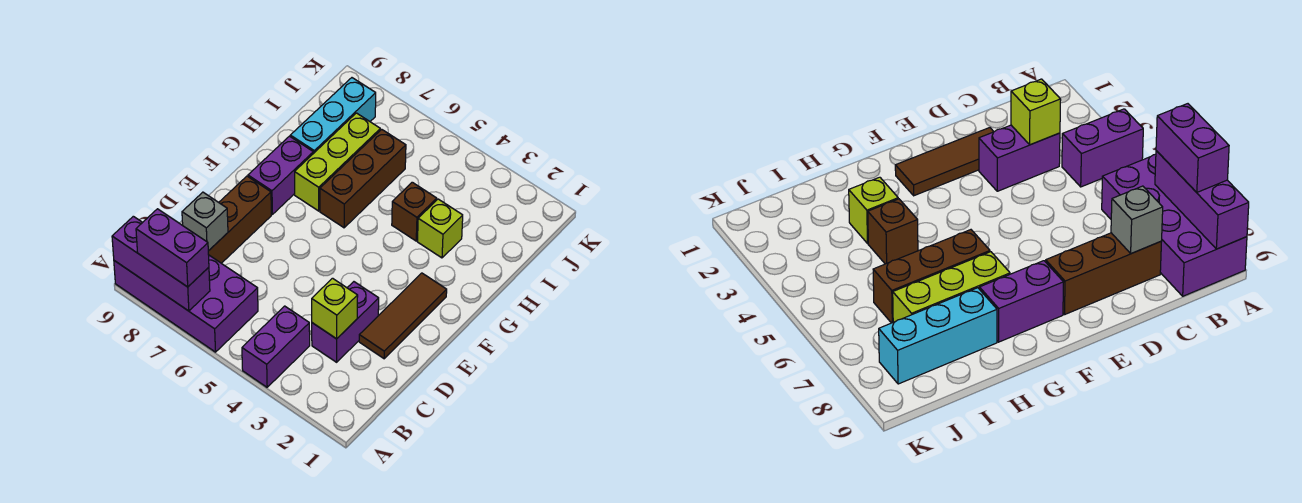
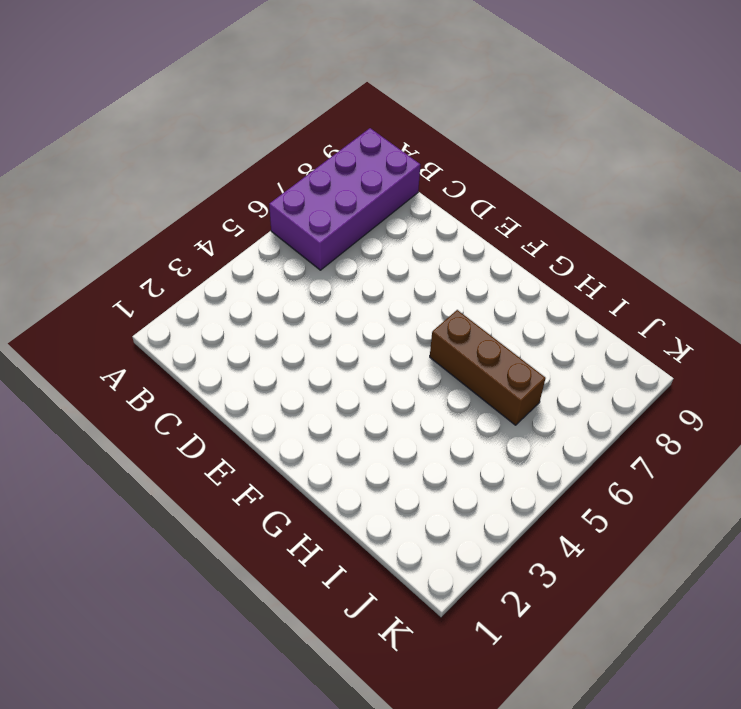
none -> purple 1x2 brick [242,306,310,387]
none -> purple 1x2 brick [312,282,379,362]
none -> brown 1x3 brick [208,176,271,263]

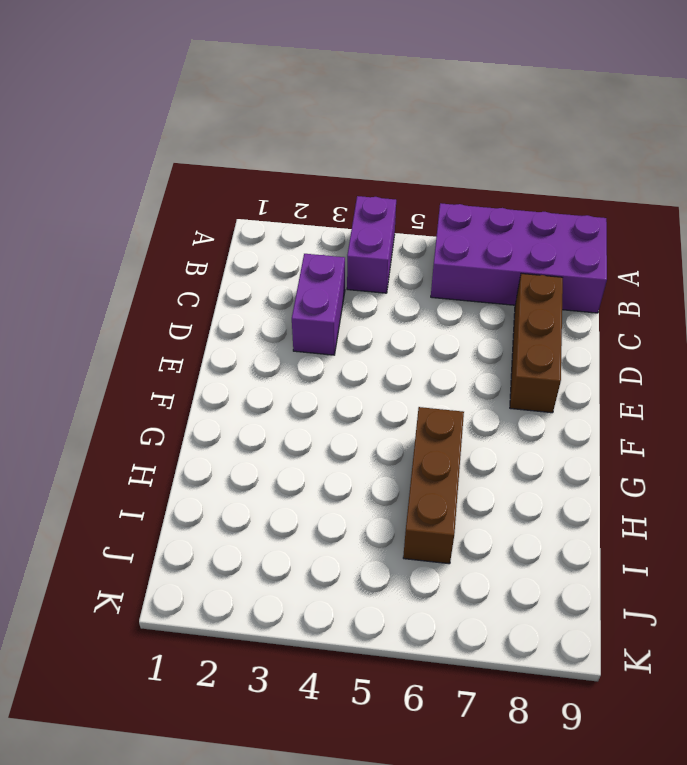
none -> brown 1x3 tile [359,273,447,359]
none -> purple 1x2 brick [248,136,313,214]
none -> lime 1x3 brick [295,113,380,211]

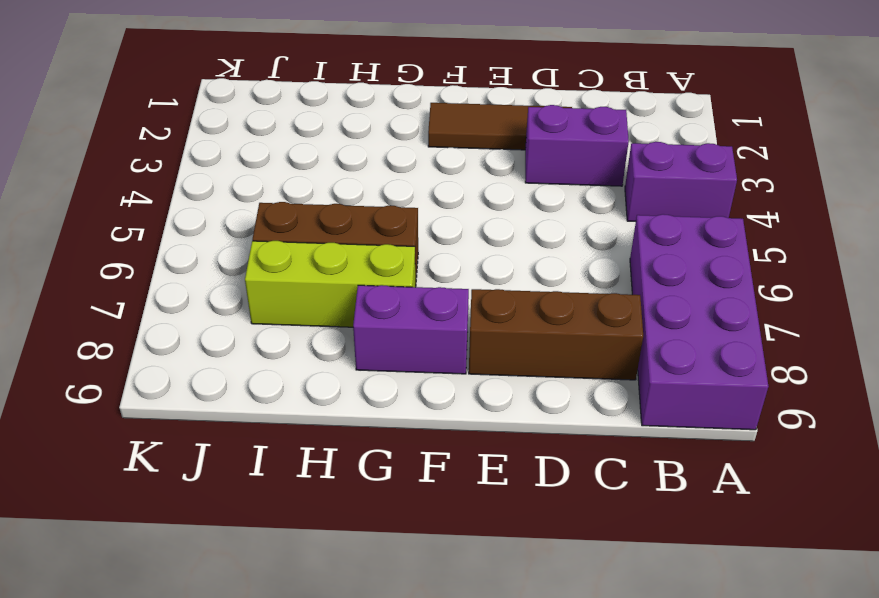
none -> lime 1x1 brick [418,199,463,258]
none -> brown 1x1 brick [392,182,437,241]
none -> cyan 1x3 brick [290,78,376,154]

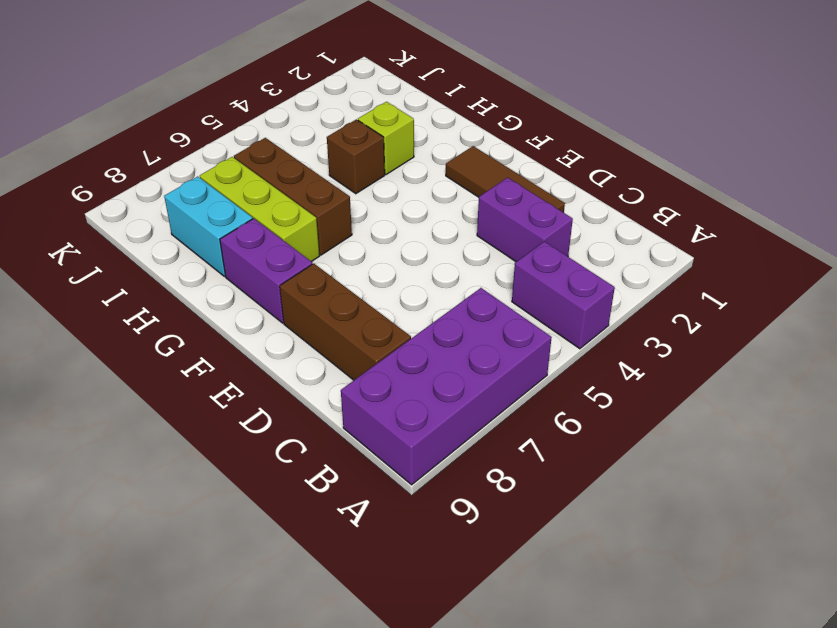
cyan 1x2 brick [164,177,253,276] -> cyan 1x3 brick [290,78,376,154]
none -> purple 1x3 brick [112,216,210,311]
none -> lime 1x1 brick [312,278,358,339]
none -> grey 1x1 brick [182,192,228,251]

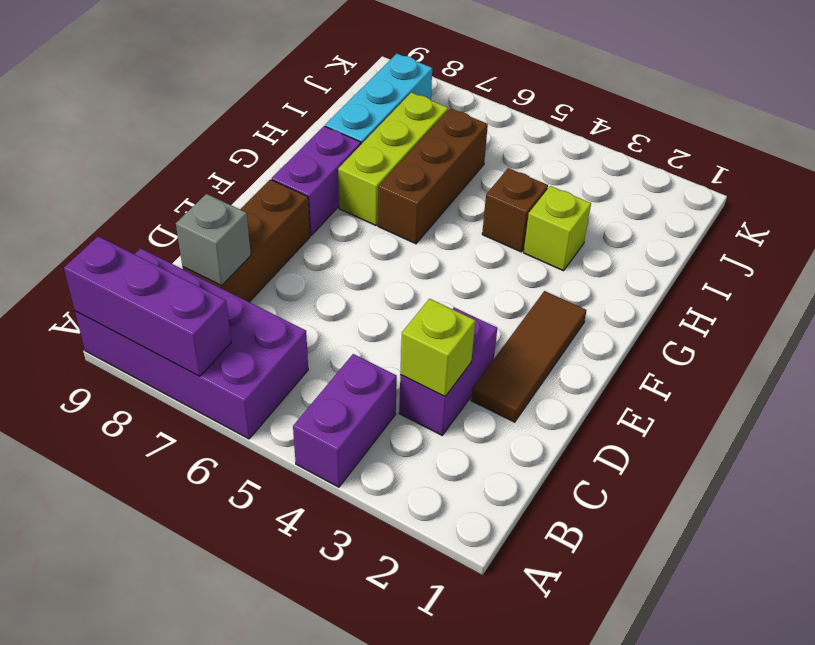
none -> purple 1x2 brick [136,209,209,287]

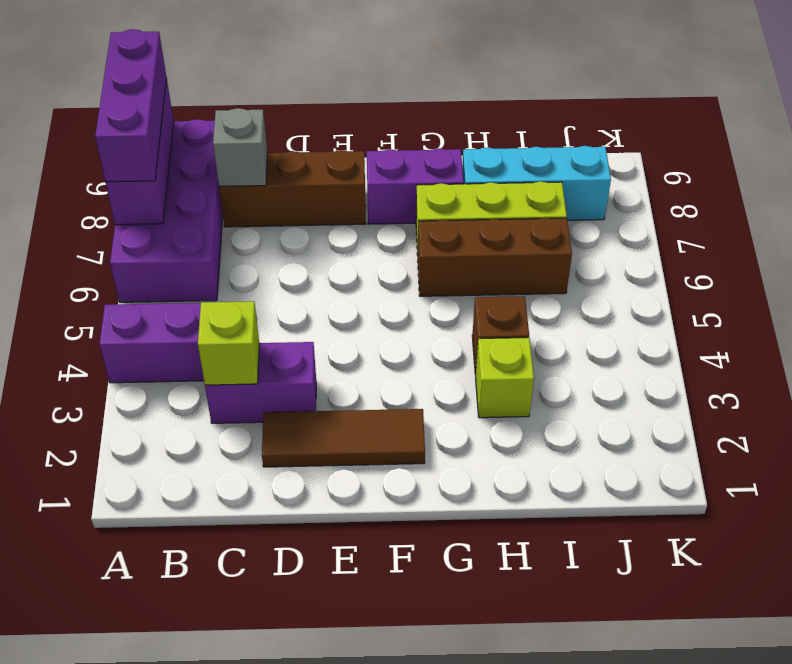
purple 1x3 brick [95,29,167,182] -> purple 1x2 brick [136,209,209,287]

